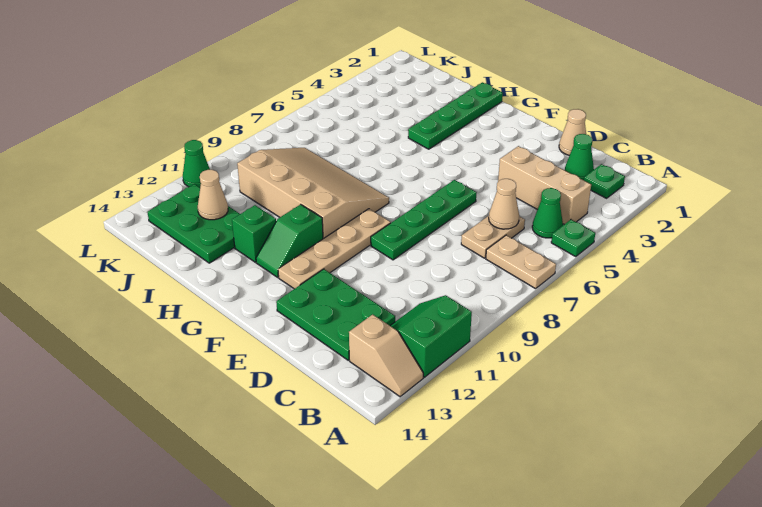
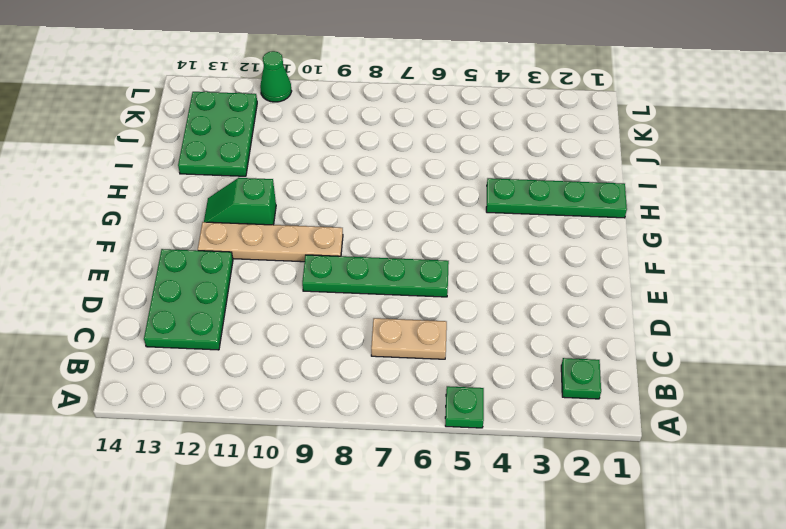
none -> tan 1x2 plate [486,235,556,289]
none -> green 2x2 slope [390,295,472,377]
none -> tan 1x2 slope [349,314,423,397]

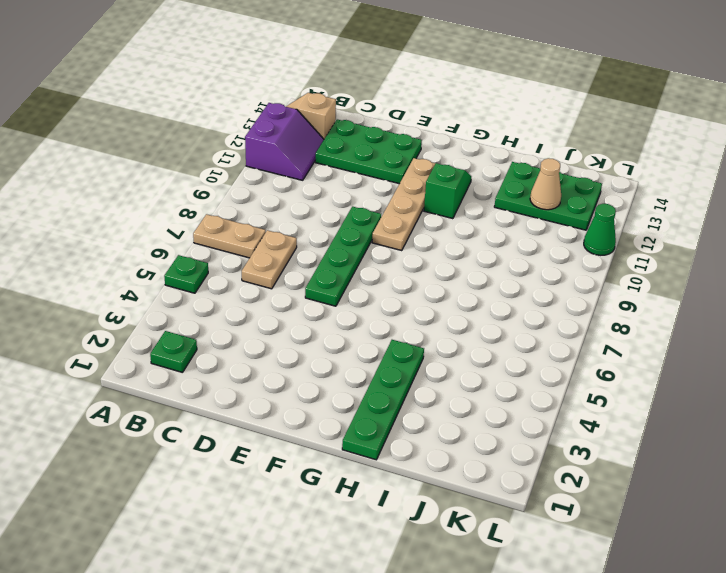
purple 2x2 slope [245,103,324,180] -> green 2x2 slope [390,295,472,377]
none -> tan 1x3 brick [498,146,591,224]
none -> green 1x1 cone [532,188,563,238]
none -> green 1x1 cone [565,134,594,180]

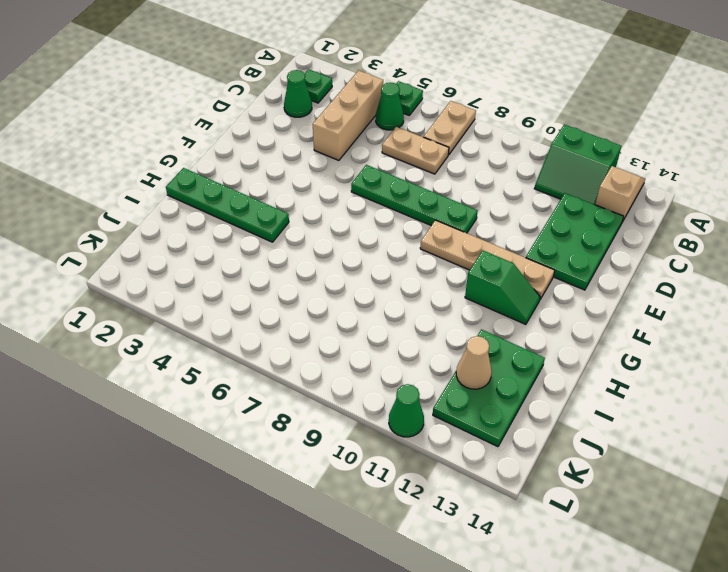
none -> tan 1x1 cone [559,109,586,155]
none -> tan 3x4 slope [237,148,389,239]
none -> green 1x1 brick [232,205,276,262]

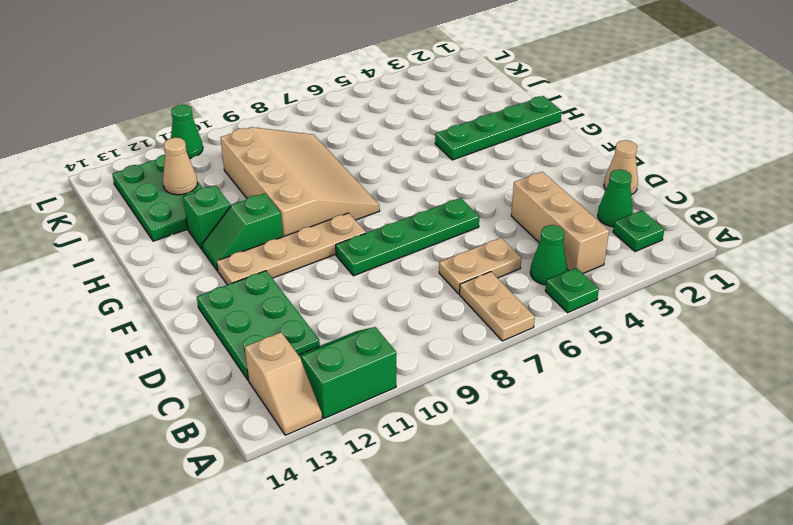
none -> tan 1x1 cone [489,179,519,229]

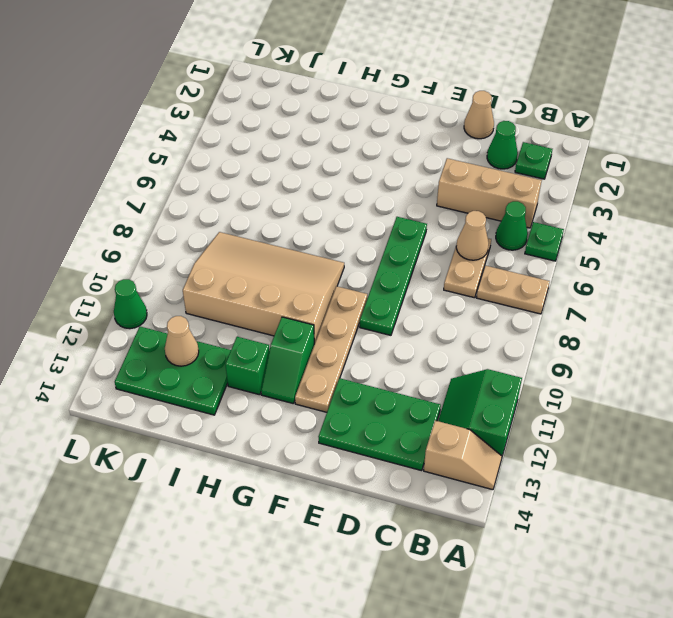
none -> green 1x4 plate [408,82,503,149]

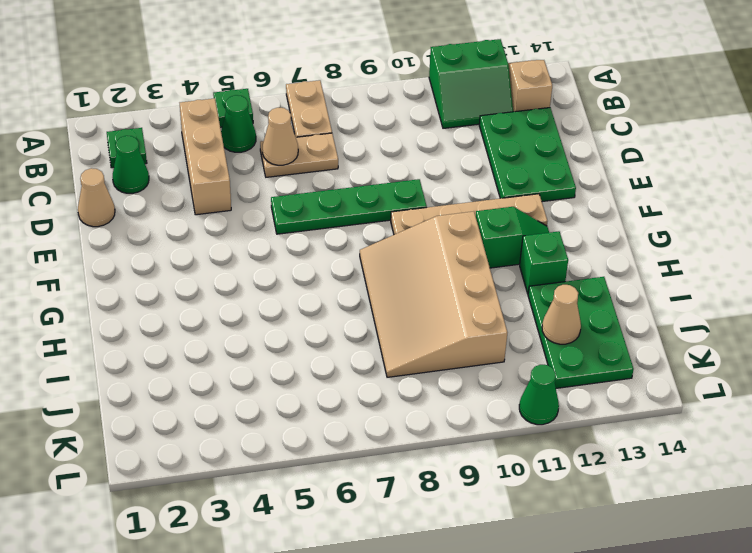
none -> green 1x4 plate [408,82,503,149]

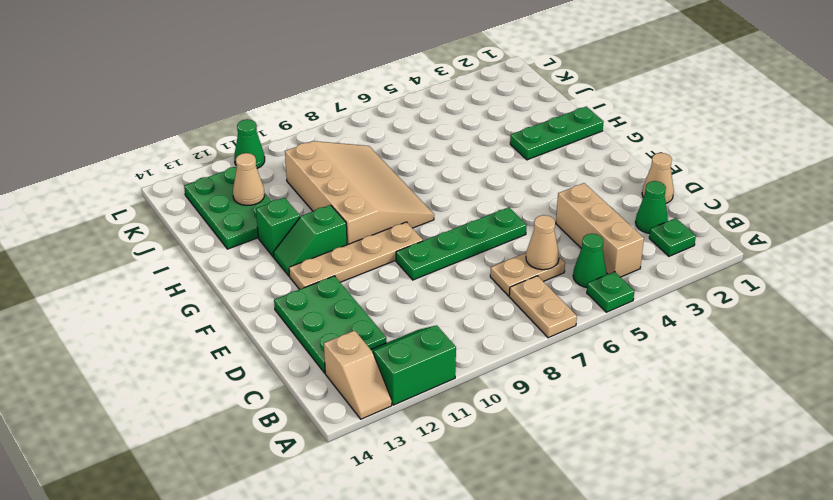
green 1x3 plate [510,107,603,160] -> green 1x4 plate [408,82,503,149]

